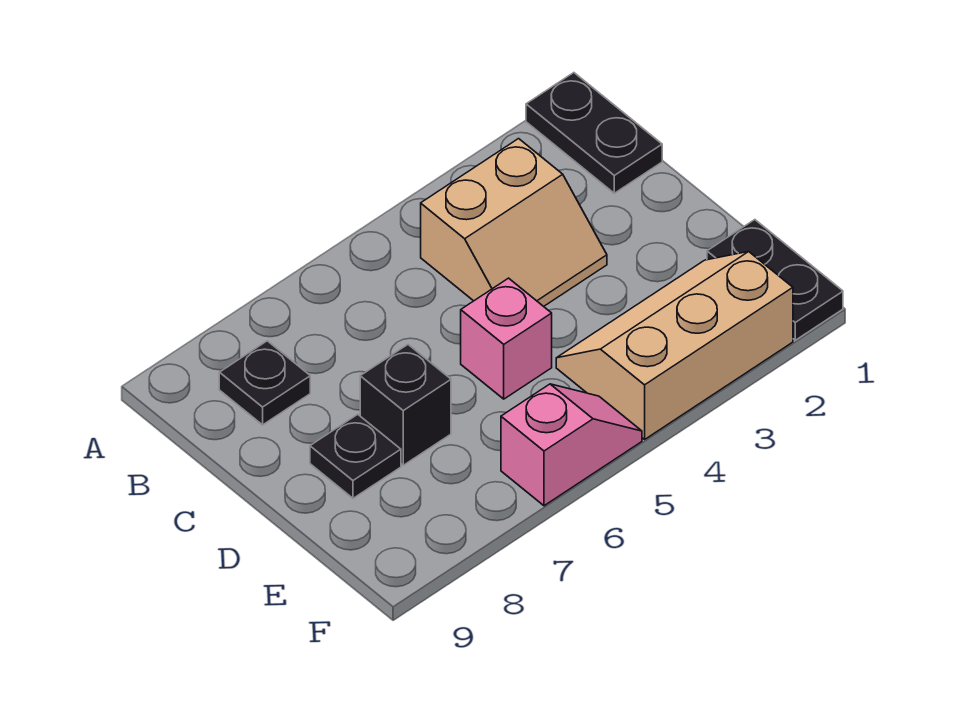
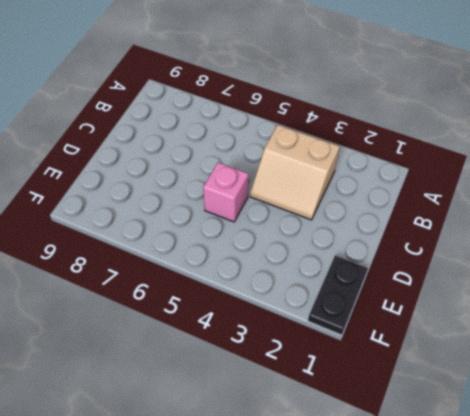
none -> black 1x2 plate [526,73,662,193]
none -> black 1x1 plate [219,341,310,425]

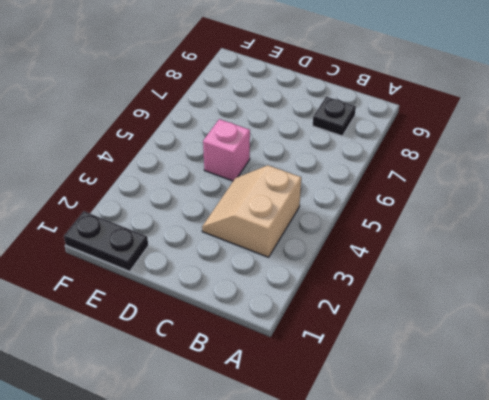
none -> black 1x2 plate [526,73,662,193]
none -> black 1x1 brick [360,345,451,465]

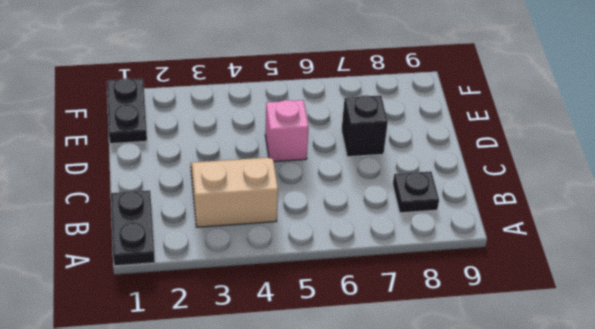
none -> black 1x1 plate [310,414,401,498]
none -> tan 2x3 slope [556,252,793,439]

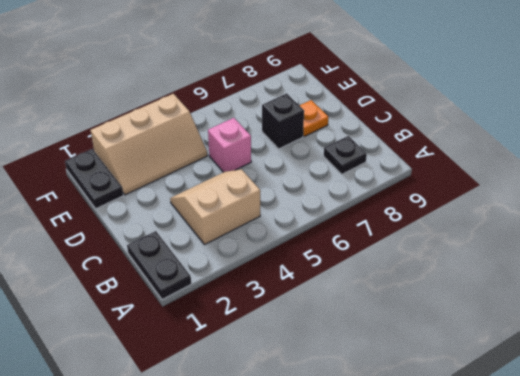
orange 1x1 plate [299,100,329,136] -> black 1x1 plate [310,414,401,498]
none -> pink 1x2 slope [501,384,642,506]

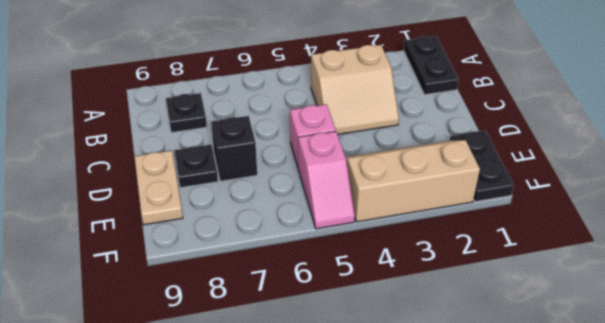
tan 1x2 plate [134,151,183,225] -> none
pink 1x2 slope [298,131,355,229] -> pink 1x2 slope turned to [501,384,642,506]

